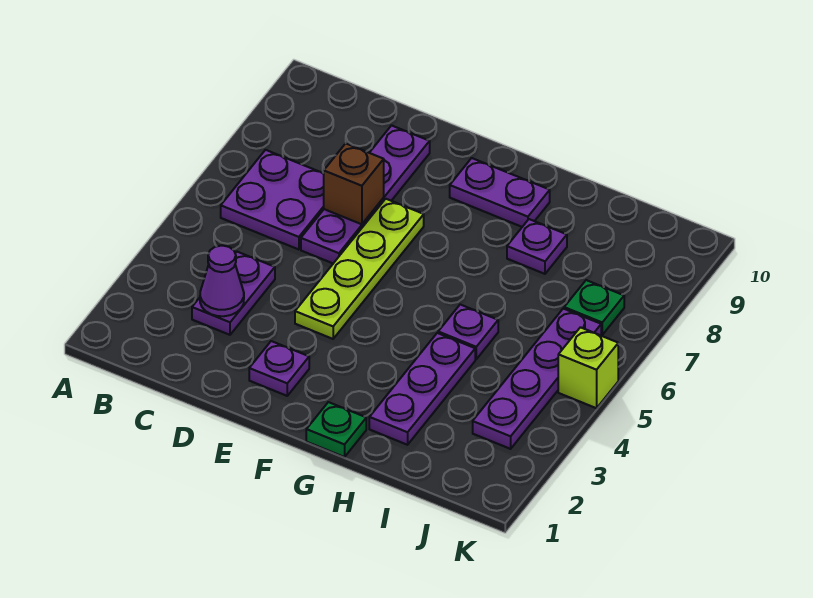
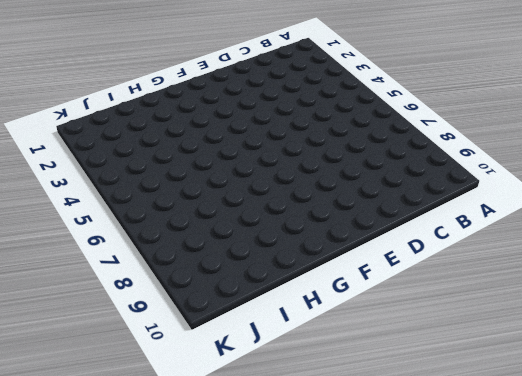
none -> purple 2x2 plate [221,150,324,250]
none -> purple 1x2 plate [192,252,275,335]
none -> purple 1x4 plate [301,125,430,263]

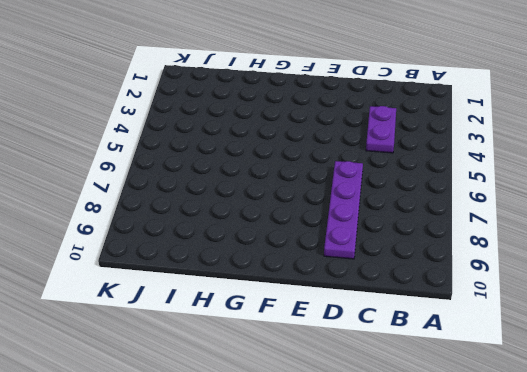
none -> purple 2x2 plate [221,150,324,250]
none -> purple 1x1 plate [249,341,309,396]
none -> lime 1x4 plate [295,199,424,339]

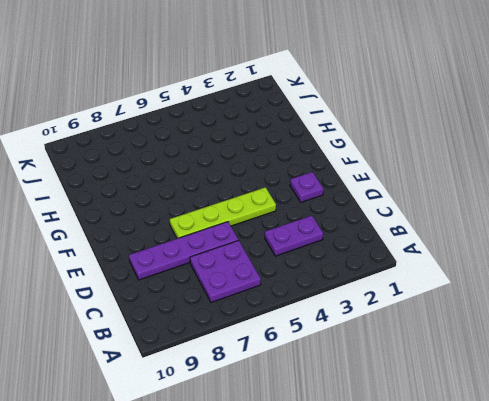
none -> purple 1x2 plate [450,158,550,227]
none -> green 1x1 plate [306,402,366,457]
none -> purple 1x3 plate [369,333,475,445]

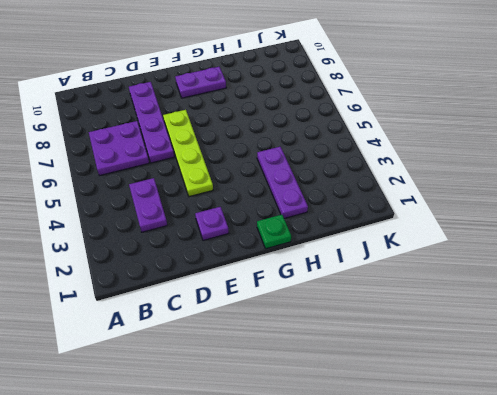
none -> purple 1x1 plate [438,305,498,359]
none -> purple 1x1 plate [507,219,567,274]
none -> purple 1x4 plate [473,309,601,449]

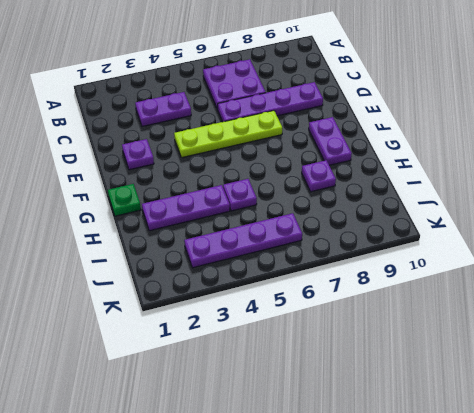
none -> green 1x1 plate [564,280,624,335]
none -> lime 1x1 brick [558,327,618,408]
none -> purple 1x1 cone [200,246,244,316]

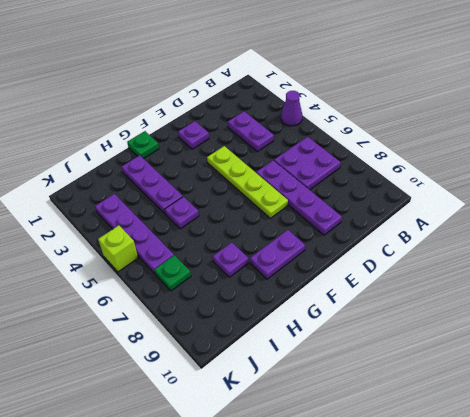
purple 1x1 cone [281,91,302,126] -> purple 1x1 cone moved to [200,246,244,316]
none -> brown 1x1 brick [324,143,384,224]

